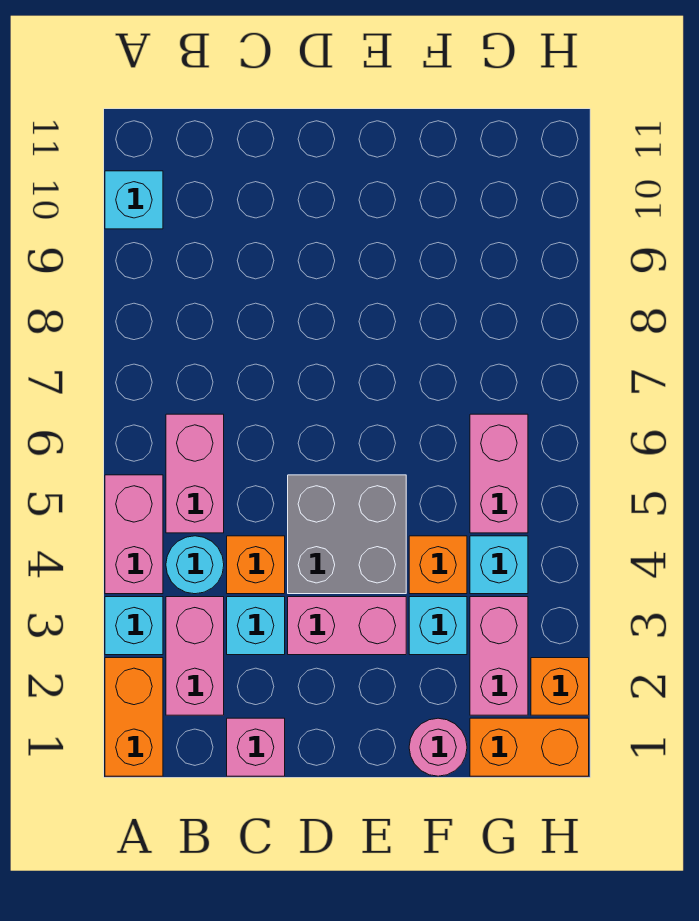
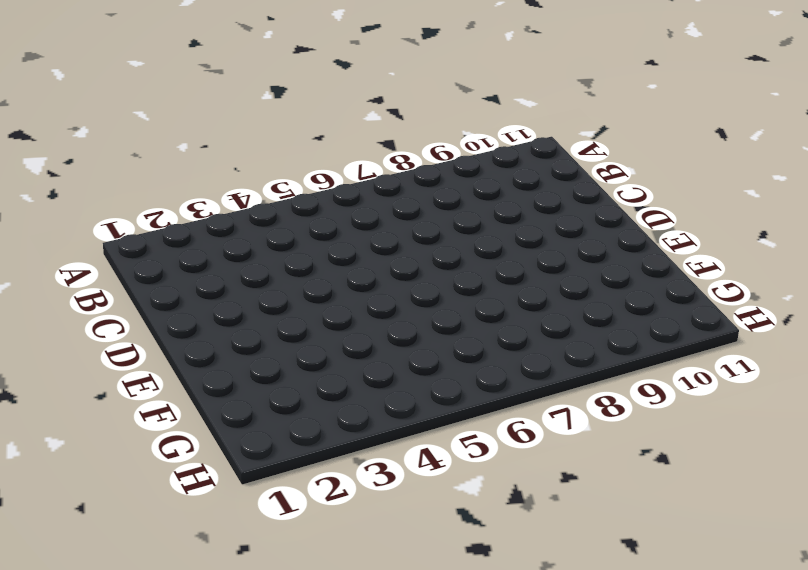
none -> orange 1x2 brick [105,658,163,776]
none -> cyan 1x1 brick [105,597,163,655]
none -> pink 1x2 brick [105,475,163,594]

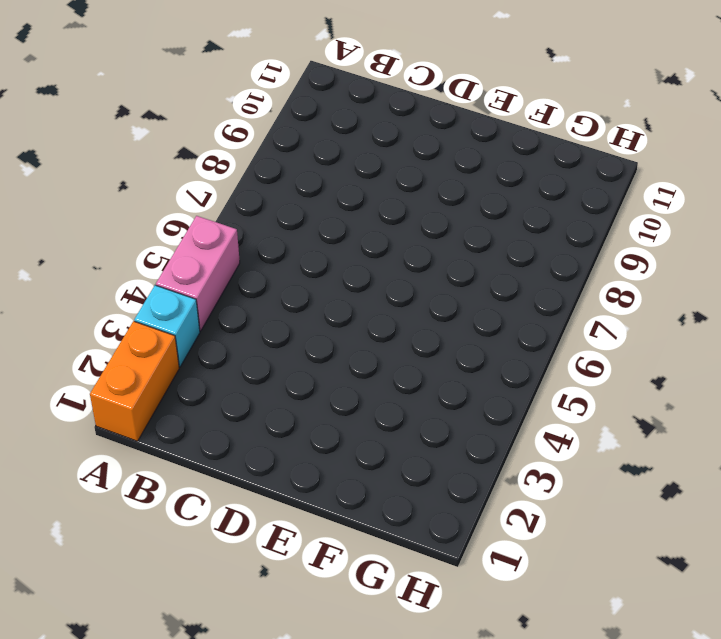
none -> cyan 1x1 brick [105,171,163,229]
none -> pink 1x2 brick [166,597,224,715]
none -> cyan 1x1 round brick [166,536,224,594]

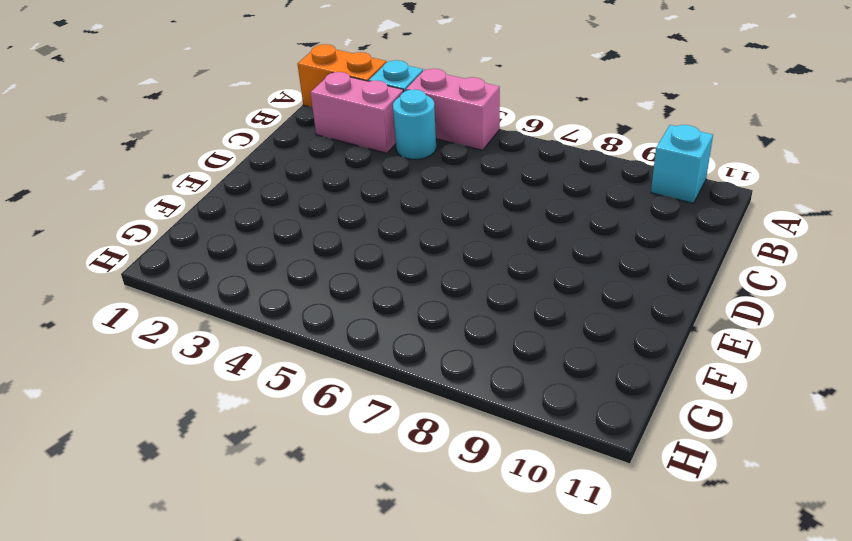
none -> pink 1x2 brick [166,414,224,533]
none -> pink 1x1 brick [227,718,285,776]
none -> cyan 1x1 brick [227,597,285,655]

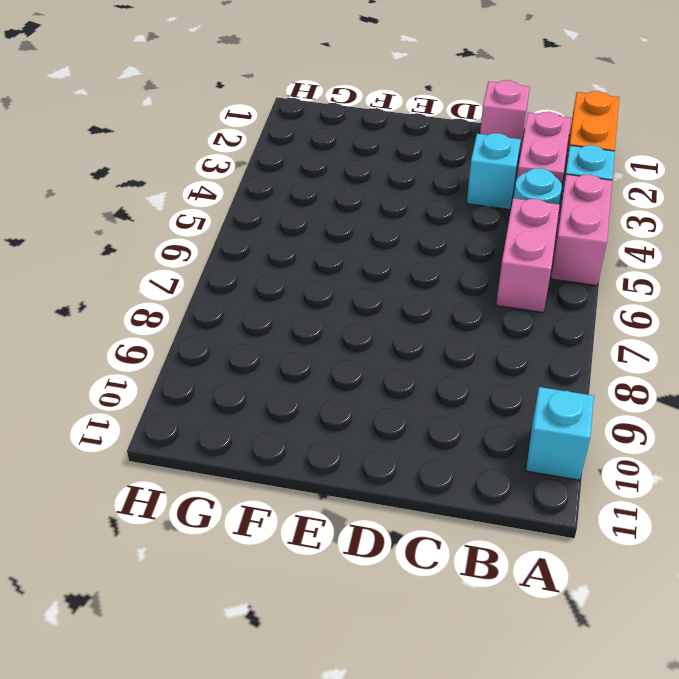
none -> orange 1x1 brick [227,536,285,594]
none -> pink 1x2 brick [288,597,406,655]
none -> grey 2x2 brick [288,475,406,594]

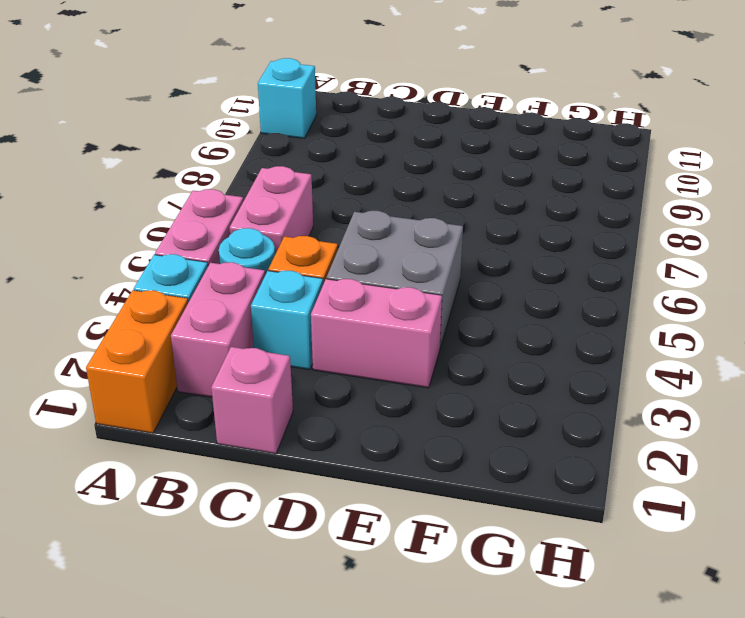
none -> pink 1x1 round brick [409,718,467,776]
none -> cyan 1x1 brick [409,597,467,655]
none -> orange 1x1 brick [409,536,467,594]

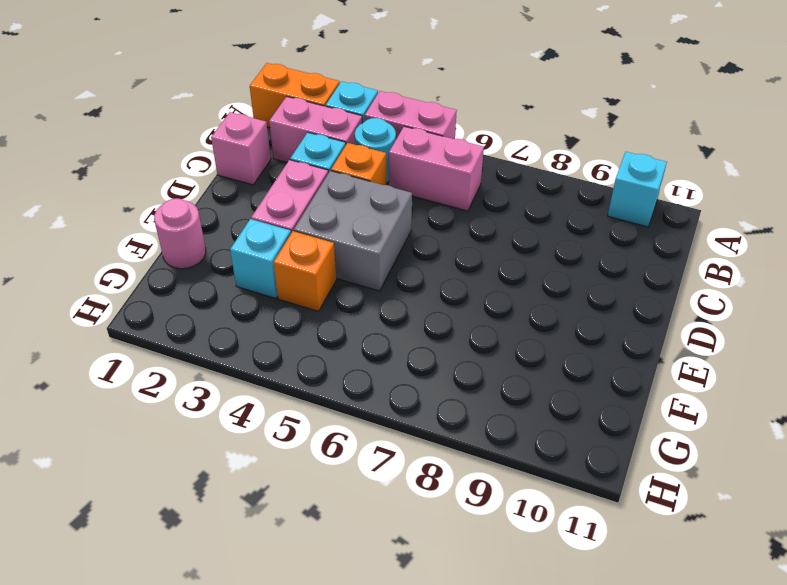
none -> orange 1x2 brick [470,718,589,776]
none -> pink 1x2 brick [470,597,528,715]
none -> cyan 1x1 brick [470,536,528,594]

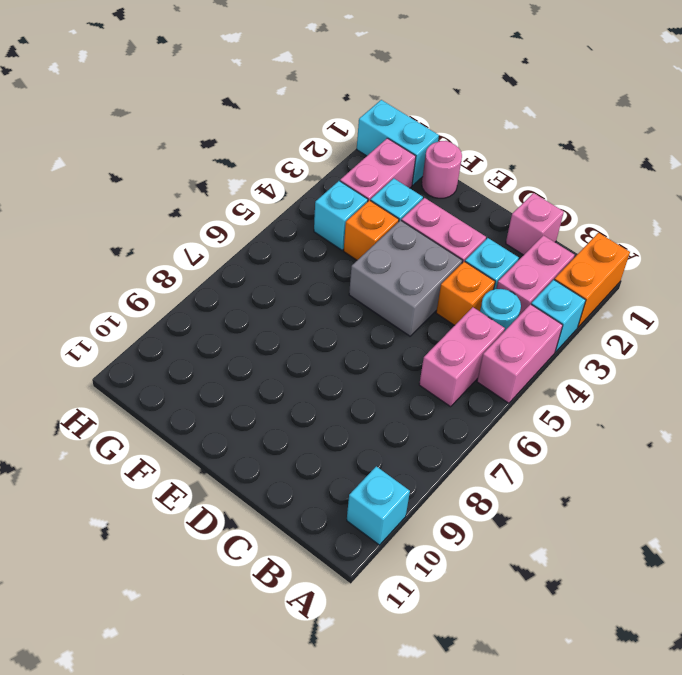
cyan 1x2 brick [357,100,439,185] -> orange 1x2 brick [470,718,589,776]
none -> pink 1x2 brick [470,414,528,533]
none -> orange 1x1 brick [531,658,589,715]

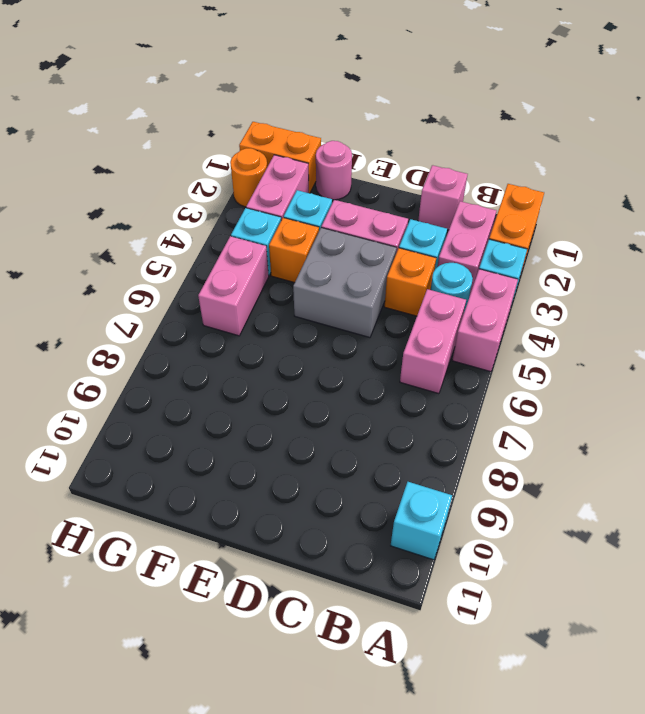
orange 1x1 round brick [230,148,267,207] -> orange 1x1 brick [531,658,589,715]

